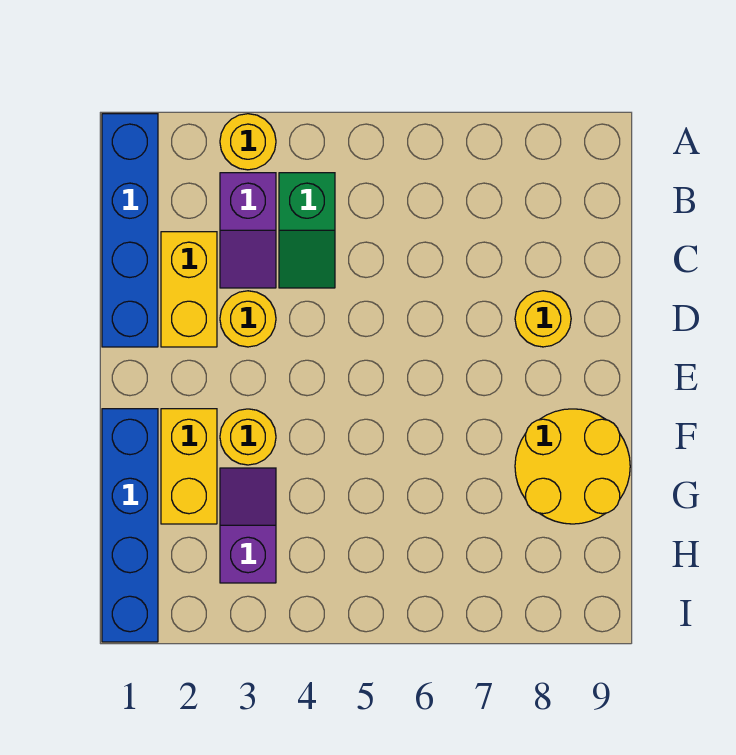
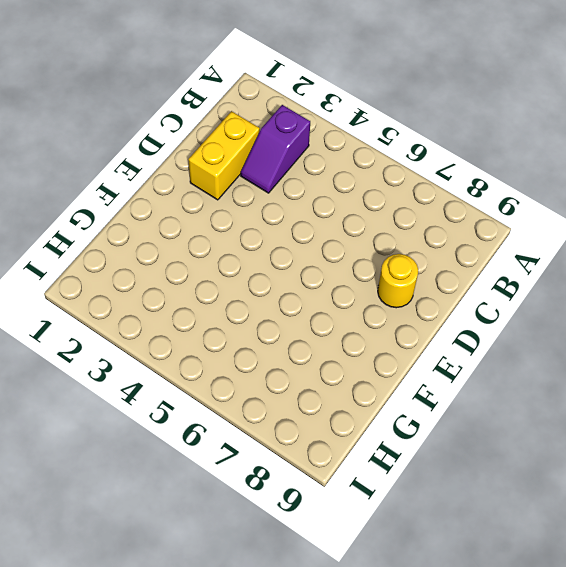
none -> blue 1x4 brick [102,114,158,347]
none -> yellow 1x1 round brick [220,114,276,170]
none -> green 1x2 slope [279,173,335,288]

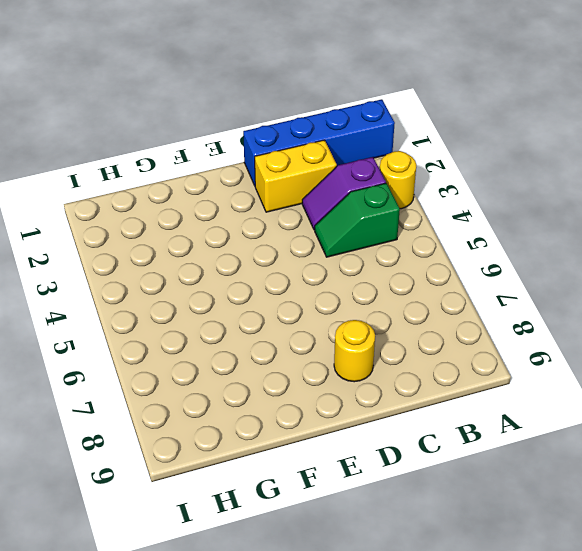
none -> yellow 1x1 round brick [220,291,276,347]
none -> blue 1x4 brick [102,409,158,642]
none -> yellow 1x2 brick [161,409,217,524]

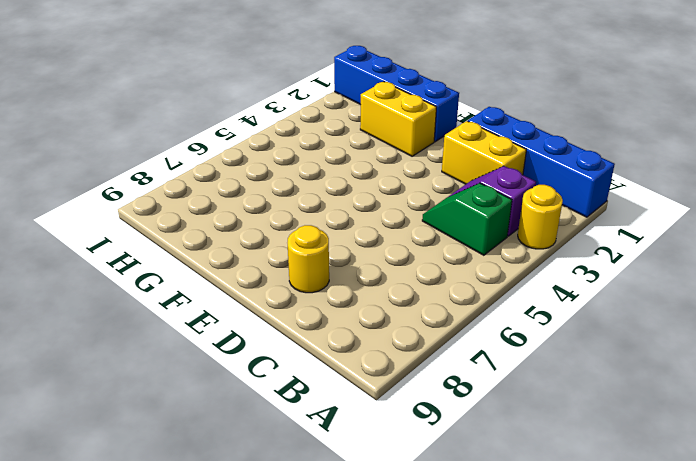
none -> yellow 1x1 round brick [220,291,276,347]
none -> yellow 1x1 round brick [220,409,276,465]
none -> yellow 2x2 round brick [515,409,630,524]

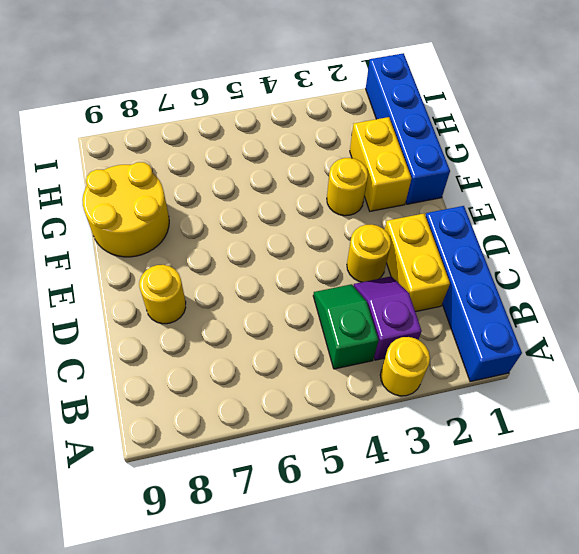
none -> purple 1x2 slope [220,468,276,583]

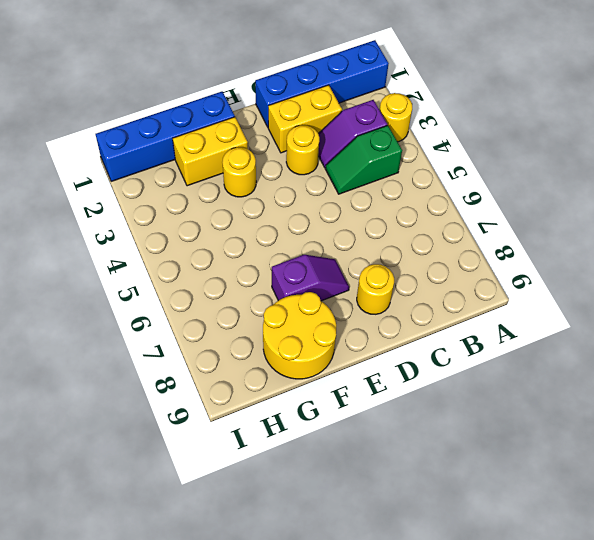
purple 1x2 slope [272,255,349,301] -> purple 1x2 slope moved to [220,468,276,583]

